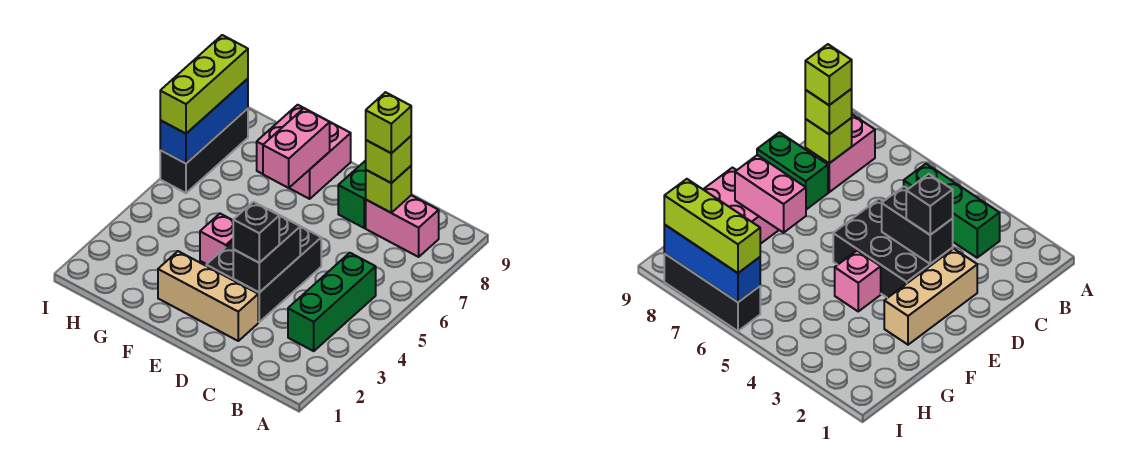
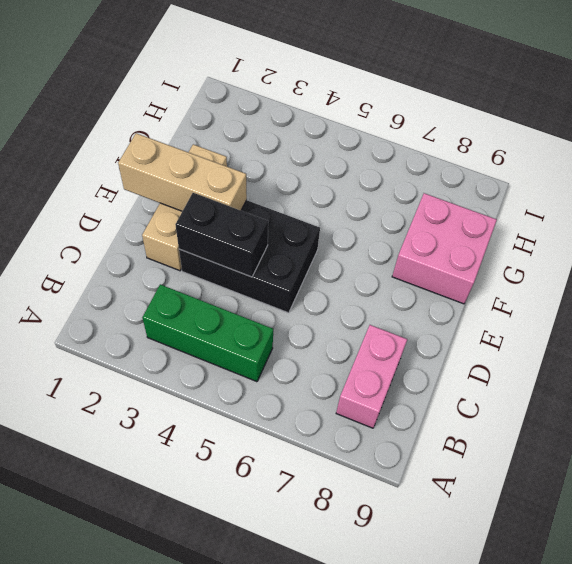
tan 1x3 brick [118,133,247,211] -> none
none -> green 1x2 brick [338,160,366,228]
none -> pink 1x1 brick [200,214,233,264]
none -> black 1x3 brick [160,108,248,193]

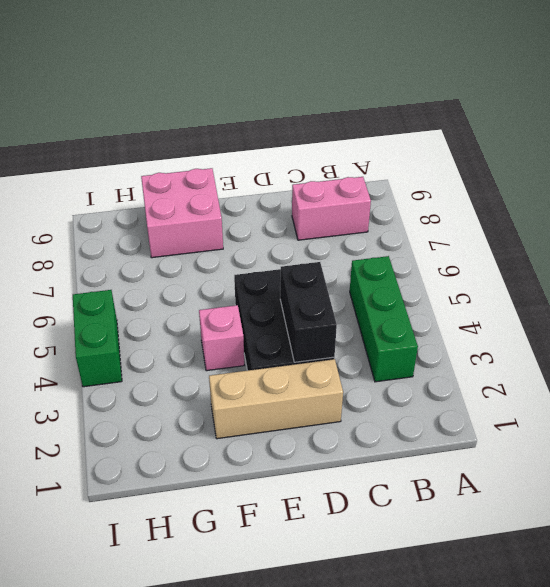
green 1x2 brick [73,290,122,387] -> green 1x2 brick moved to [338,160,366,228]
none -> black 1x3 brick [160,108,248,193]
none -> lime 1x1 brick [366,166,411,213]
none -> pink 1x2 brick [263,108,330,188]

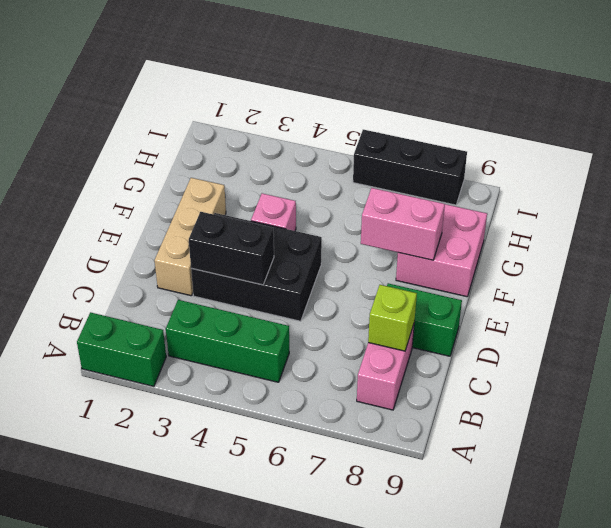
green 1x2 brick [77,312,166,386] -> none
none -> blue 1x3 brick [160,79,248,163]
none -> lime 1x1 brick [366,136,411,183]
none -> black 1x1 brick [233,202,279,263]

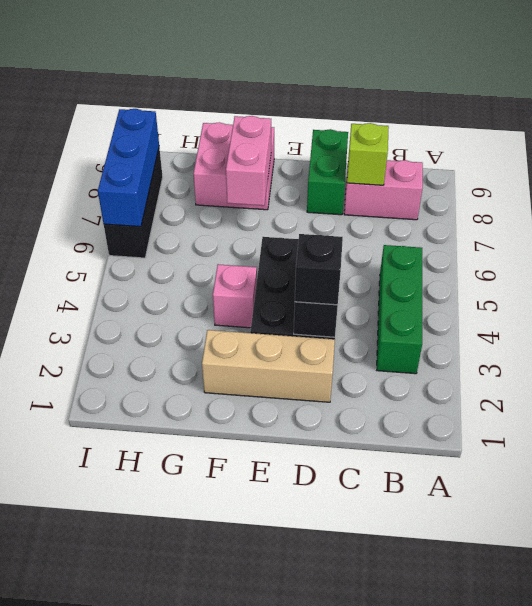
none -> lime 1x1 brick [366,136,411,183]
none -> lime 1x3 brick [160,35,248,134]
none -> lime 1x1 brick [366,92,411,153]

